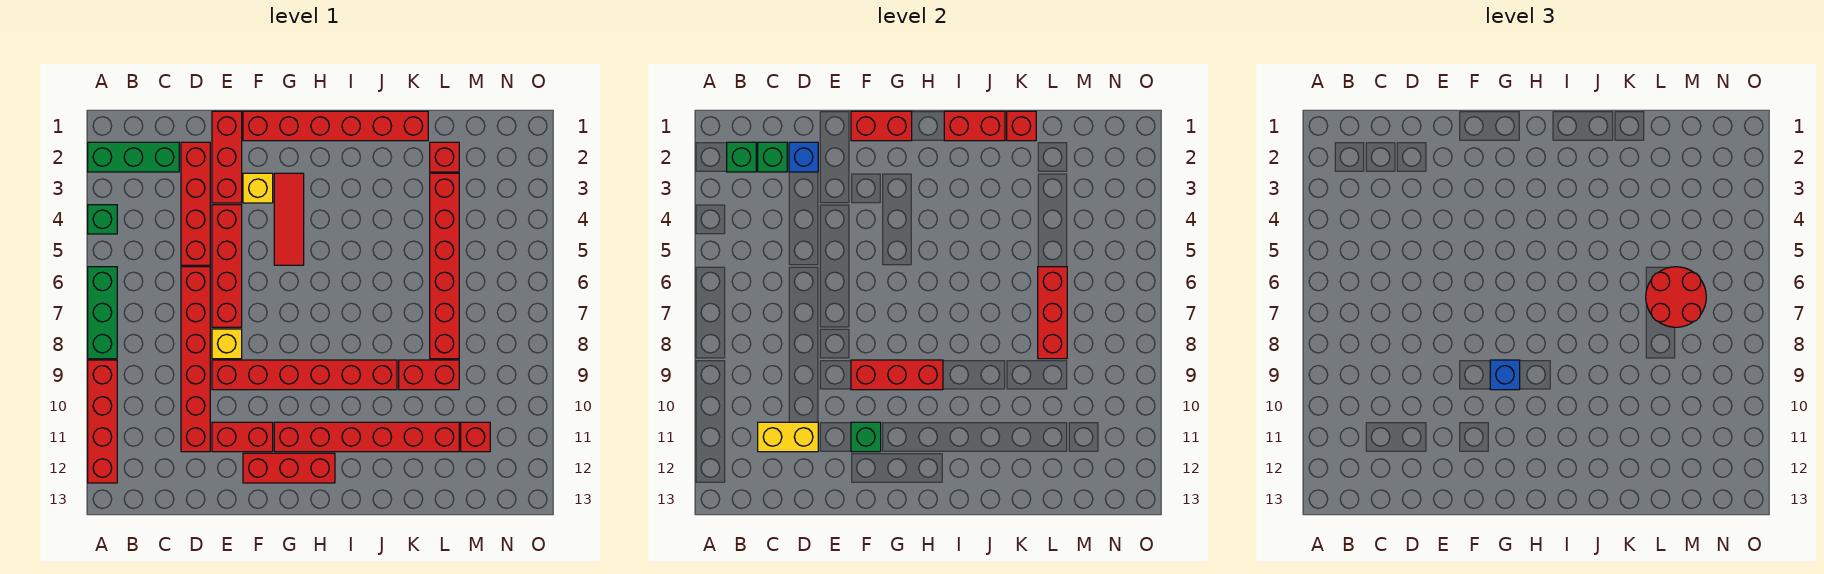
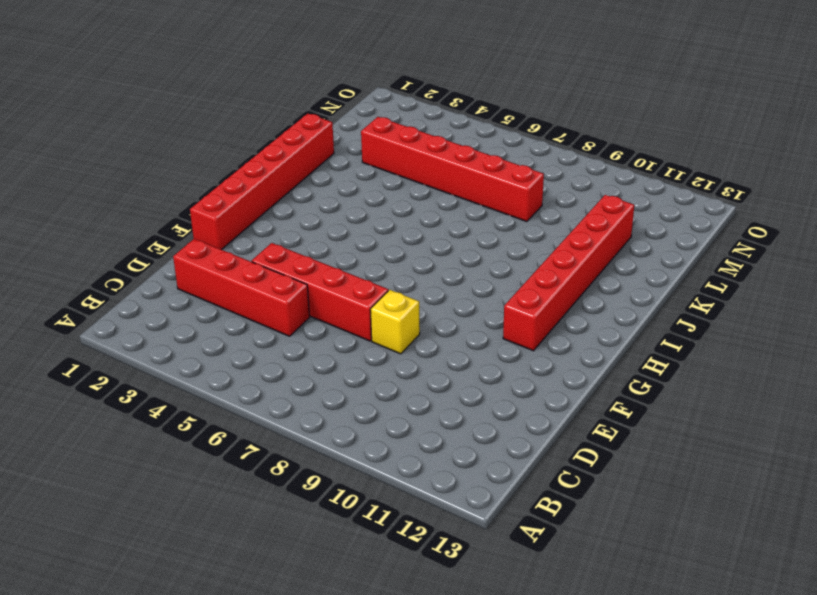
none -> green 1x3 brick [88,142,179,172]
none -> green 1x1 brick [88,205,117,234]
none -> green 1x3 brick [88,267,117,359]
none -> red 1x4 brick [88,360,117,483]

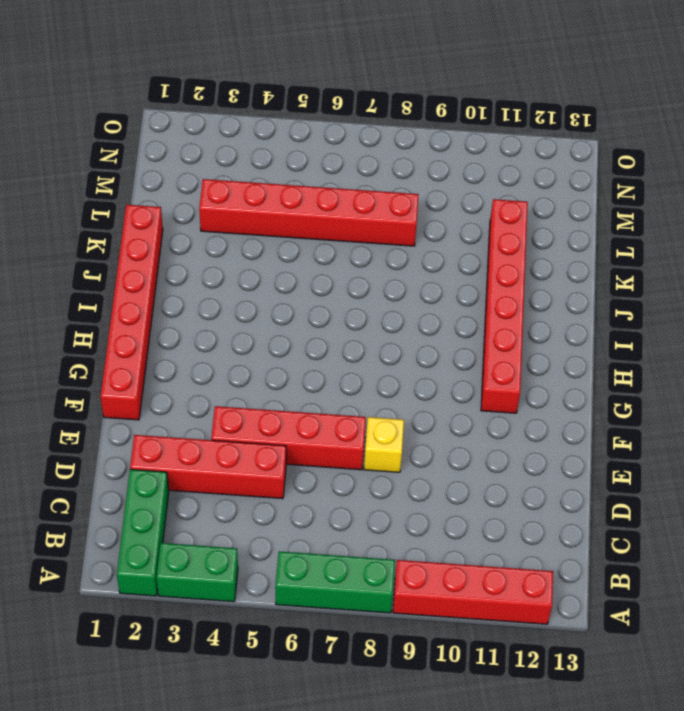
green 1x2 brick [156,543,238,602] -> green 1x1 brick [88,205,117,234]
none -> red 1x6 brick [181,267,210,452]
none -> red 1x3 brick [212,111,242,203]
none -> red 1x6 brick [212,360,397,390]
none -> red 1x2 brick [212,422,273,452]

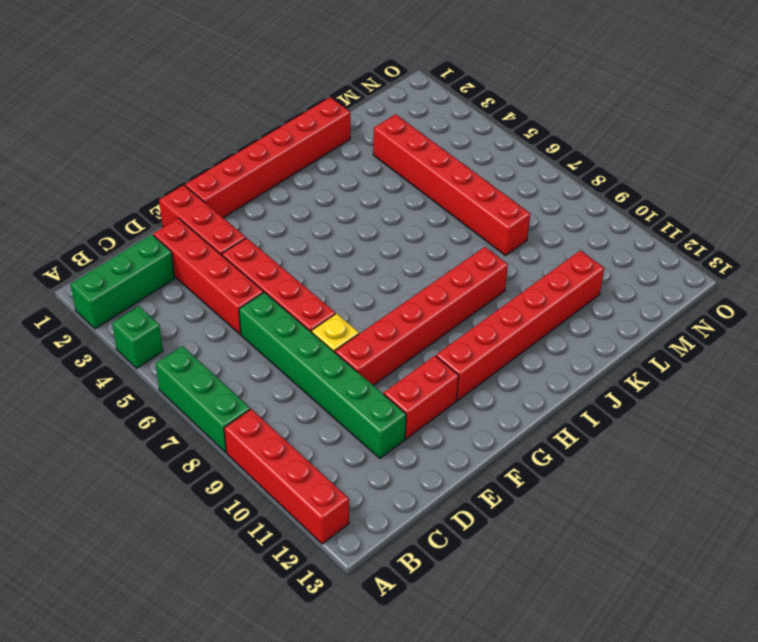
green 1x6 brick [239,292,406,458] -> red 1x6 brick [181,267,210,452]
none -> yellow 1x1 brick [243,173,273,203]
none -> red 1x3 brick [243,453,335,483]
none -> red 1x3 tile [274,173,304,265]
none -> red 1x2 brick [399,360,459,390]

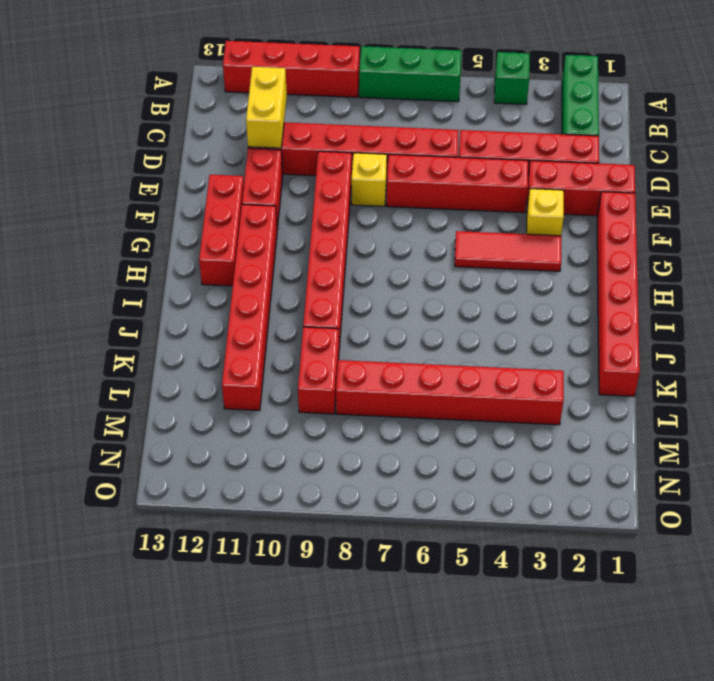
none -> red 1x1 brick [430,142,459,172]
none -> red 1x1 brick [461,422,490,452]
none -> green 1x1 brick [727,142,756,172]
none -> green 1x1 brick [758,142,787,172]

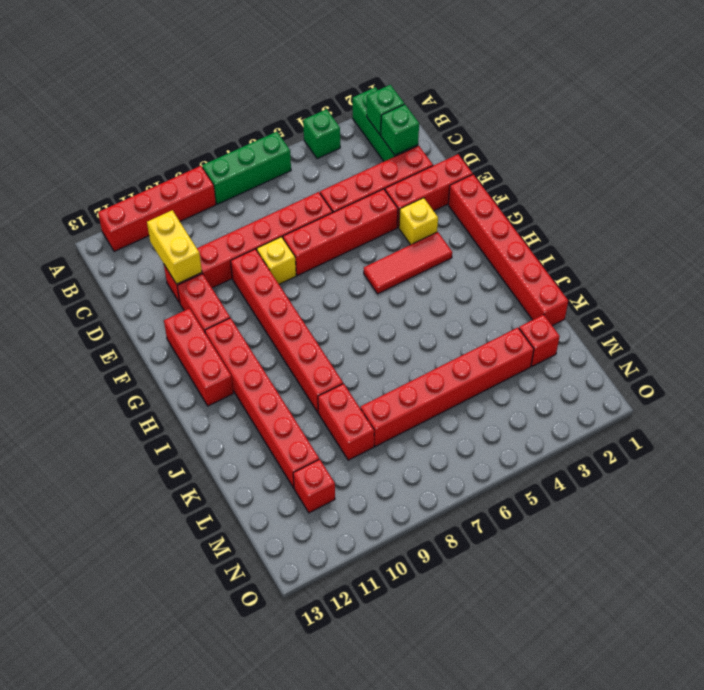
none -> blue 1x1 brick [789,142,818,172]
none -> red 1x2 brick [851,111,912,141]
none -> red 1x3 brick [851,360,943,390]
none -> green 1x1 brick [851,422,881,452]

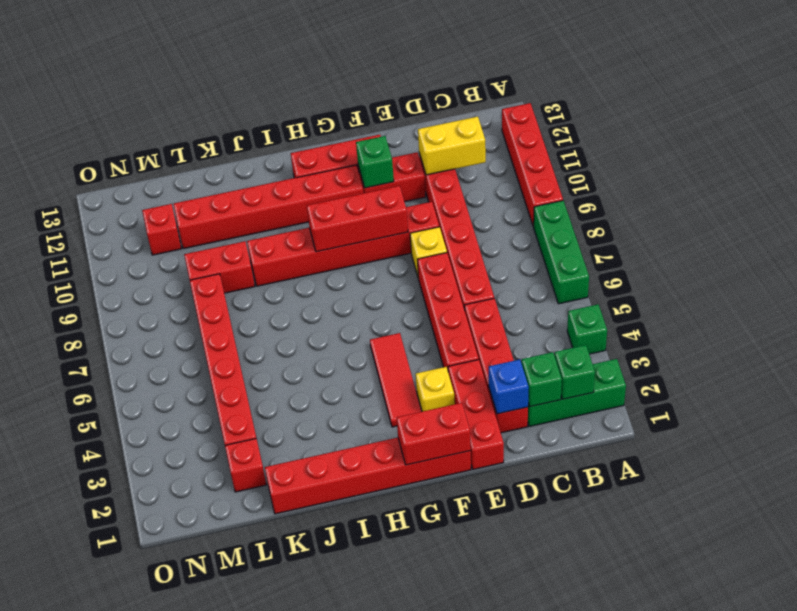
none -> red 1x2 brick [944,111,1005,141]
none -> red 1x1 brick [1007,111,1036,141]
none -> red 1x3 brick [1038,267,1067,359]
none -> blue 1x1 brick [1490,360,1520,390]

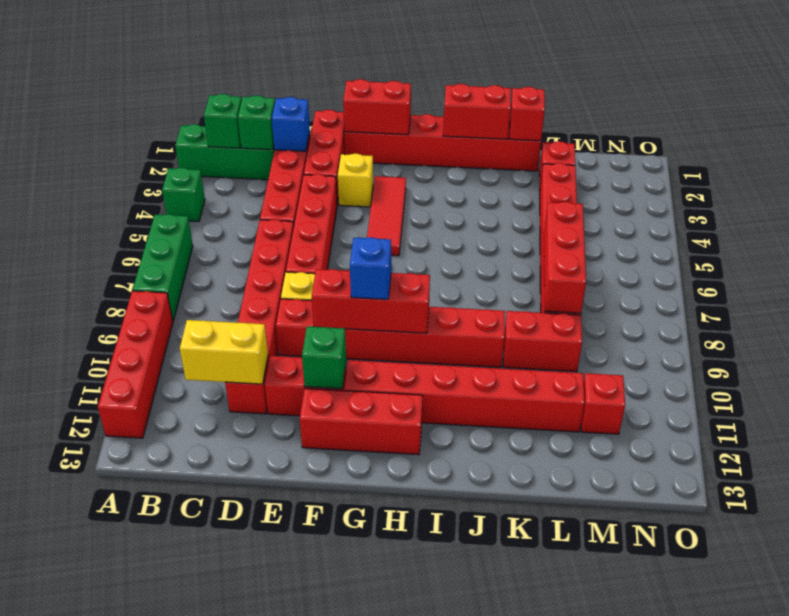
none -> red 2x2 round brick [1646,267,1706,327]

